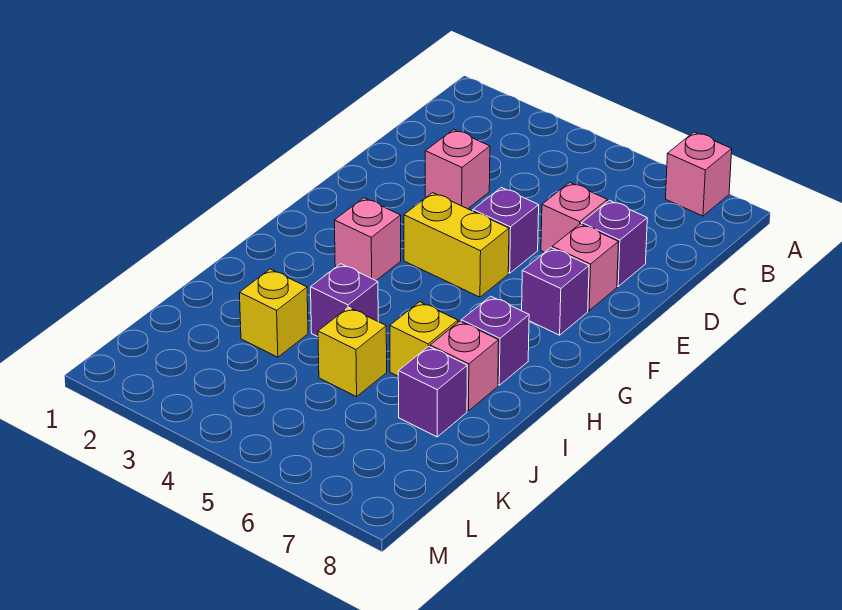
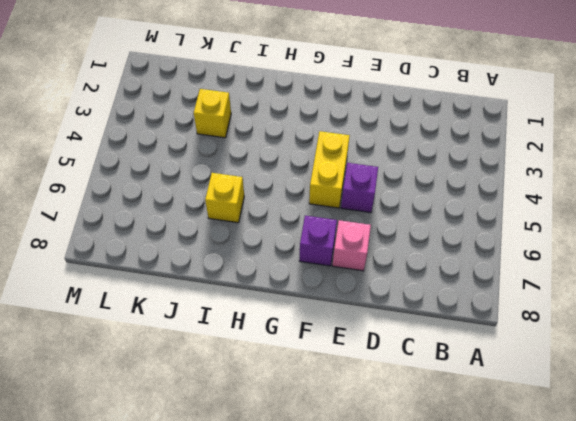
none -> pink 1x1 brick [666,132,732,216]
none -> pink 1x1 brick [425,130,490,209]
none -> pink 1x1 brick [541,182,607,252]

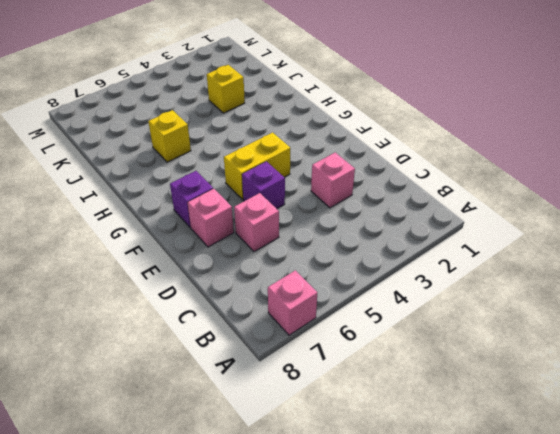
none -> purple 1x1 brick [582,200,647,286]
none -> pink 1x1 brick [334,198,401,280]
none -> purple 1x1 brick [461,296,529,385]

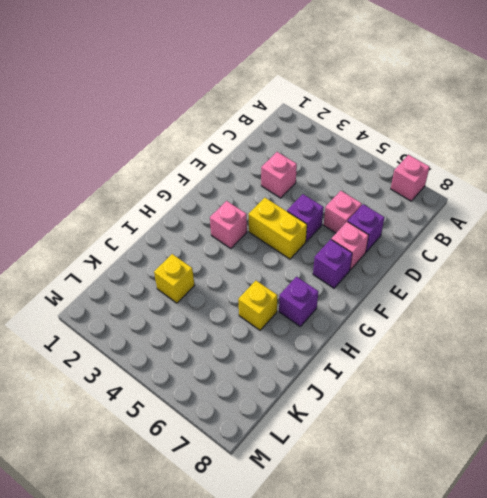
none -> purple 1x1 brick [311,264,378,336]
none -> pink 1x1 brick [430,321,499,411]
none -> yellow 1x1 brick [318,307,387,397]

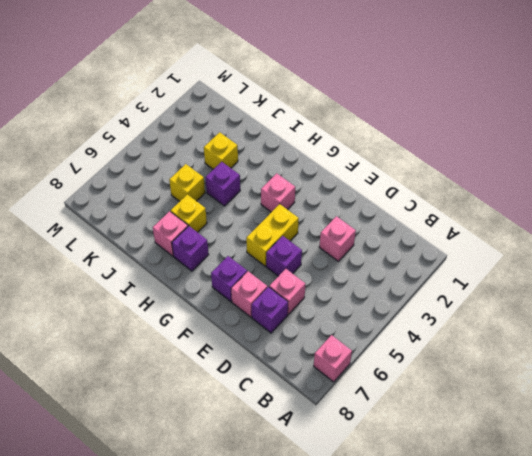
none -> purple 1x1 brick [398,346,467,437]

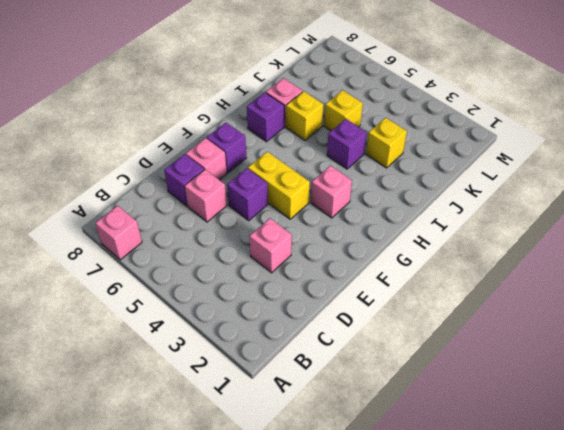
none -> purple 1x1 brick [398,346,467,437]

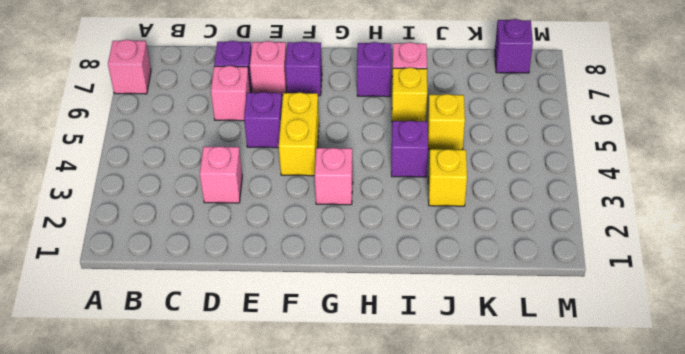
purple 1x1 brick [495,19,533,73] -> purple 1x1 brick moved to [398,346,467,437]

